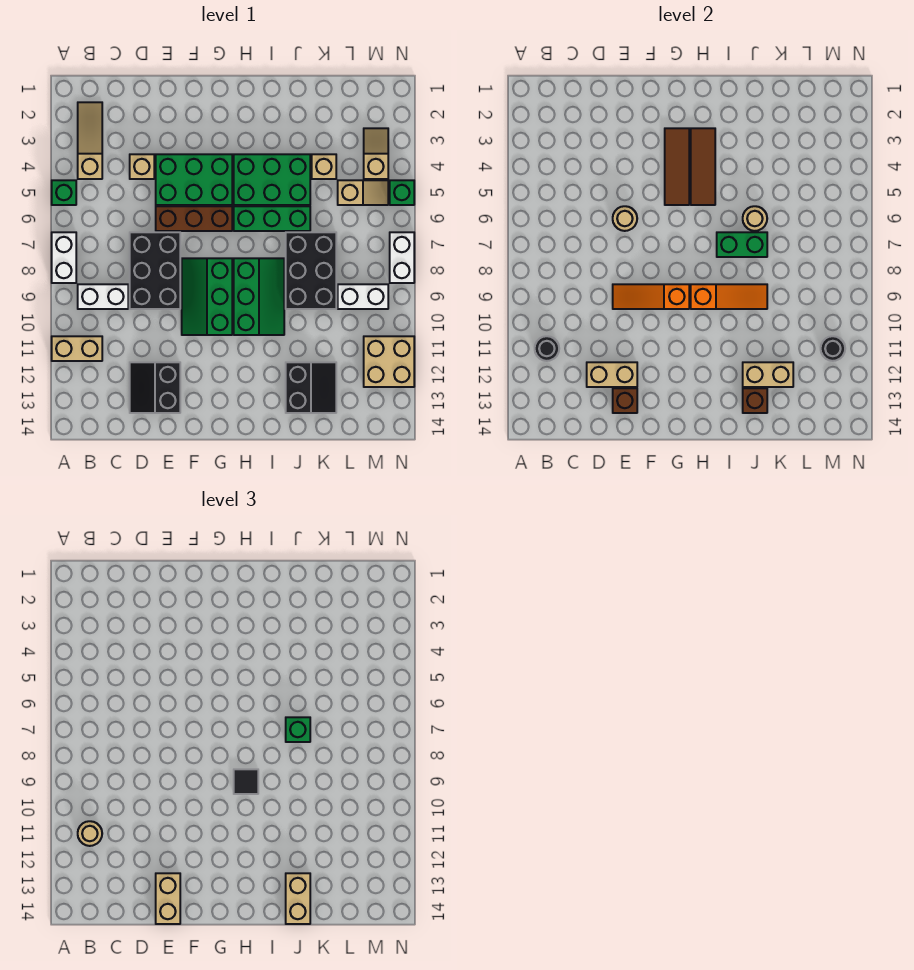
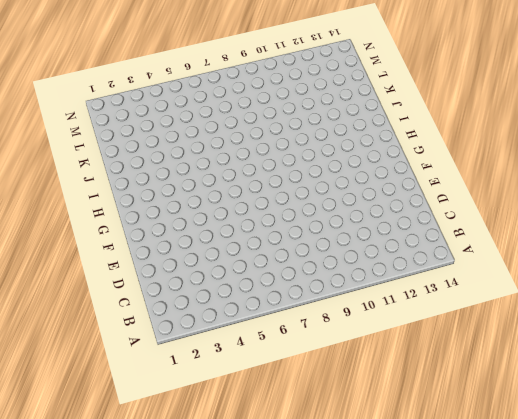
none -> green 1x1 brick [52,180,76,205]
none -> white 1x2 brick [52,232,76,283]
none -> tan 1x2 brick [52,336,102,361]
none -> tan 1x3 slope [78,102,102,179]

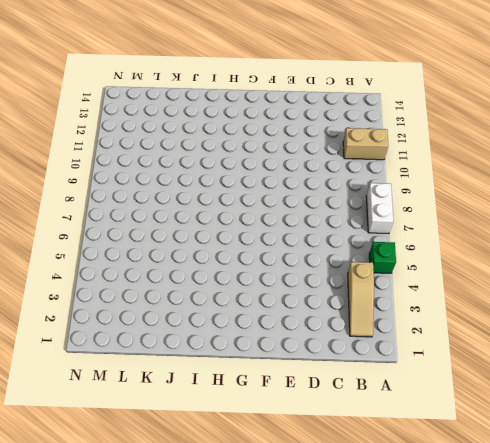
none -> white 1x2 brick [78,284,128,309]
none -> tan 1x1 brick [130,154,154,179]
none -> black 2x3 brick [130,232,180,309]
none -> black 2x2 slope [130,362,180,413]

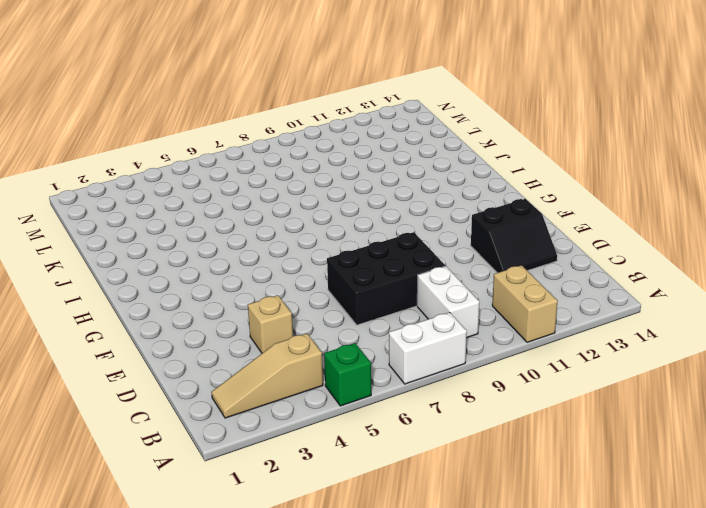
none -> green 2x3 brick [156,154,232,205]
none -> brown 1x3 brick [156,206,232,231]
none -> green 2x3 slope [182,258,232,335]
none -> green 2x3 brick [234,154,310,205]

